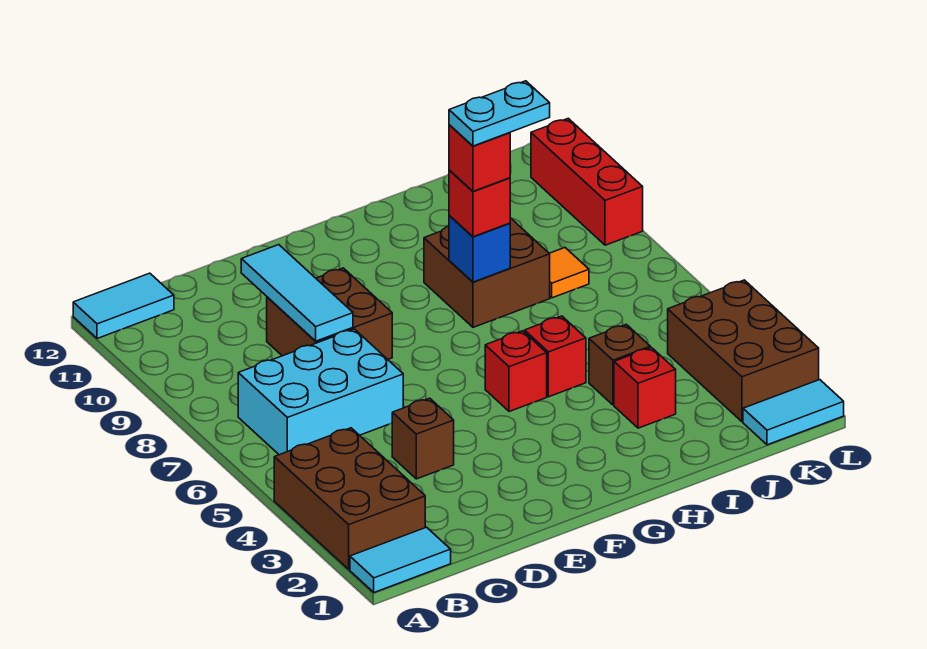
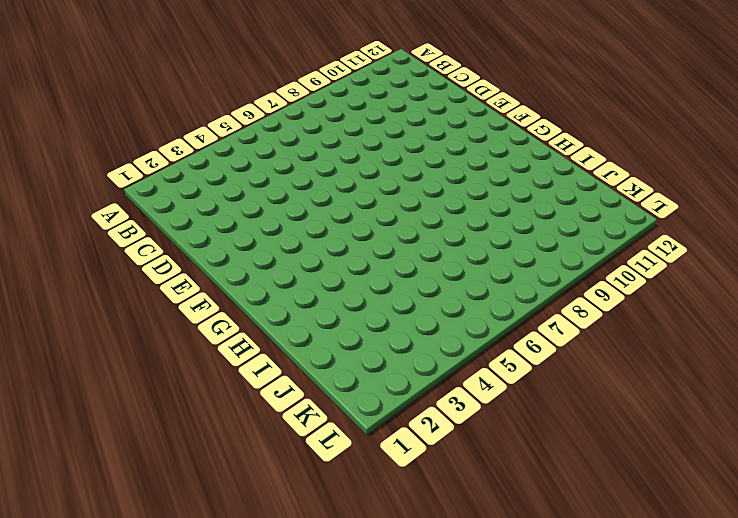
none -> cyan 1x2 tile [350,527,451,592]
none -> brown 2x3 brick [274,428,425,569]
none -> cyan 1x2 tile [73,273,174,339]

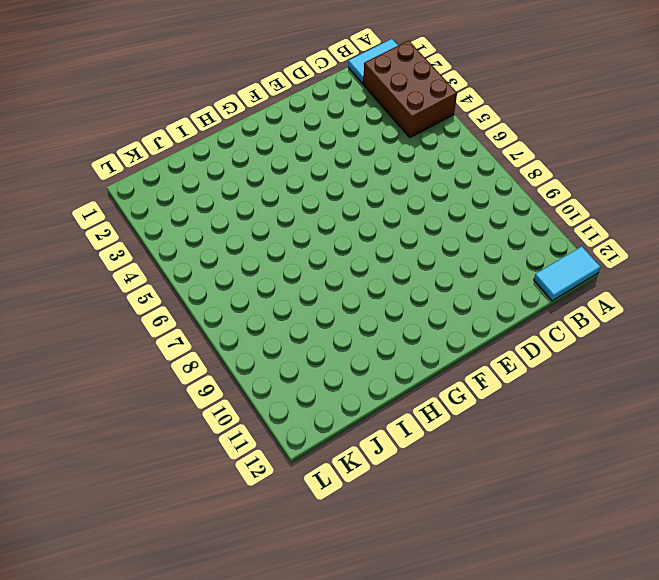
none -> cyan 2x3 brick [238,329,403,455]
none -> brown 1x1 brick [392,398,454,479]
none -> brown 2x2 brick [267,268,392,359]

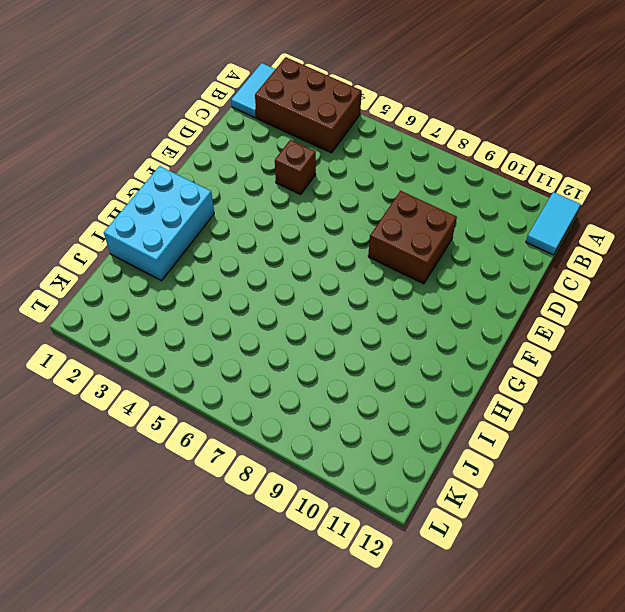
cyan 2x3 brick [104,166,214,281] -> cyan 2x3 brick moved to [238,329,403,455]
none -> red 1x1 brick [485,331,547,412]
none -> red 1x1 brick [525,316,586,397]
none -> brown 2x2 brick [424,218,550,327]

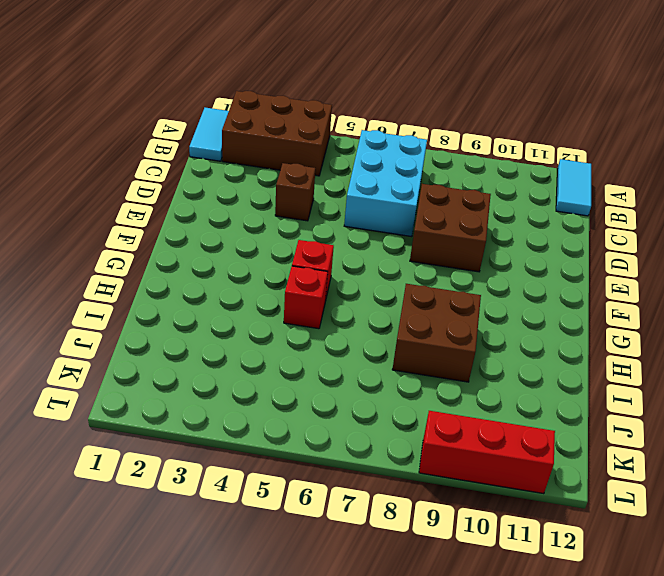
none -> red 1x1 brick [614,348,676,428]
none -> brown 1x1 brick [589,324,650,405]
none -> orange 1x1 tile [549,248,589,298]

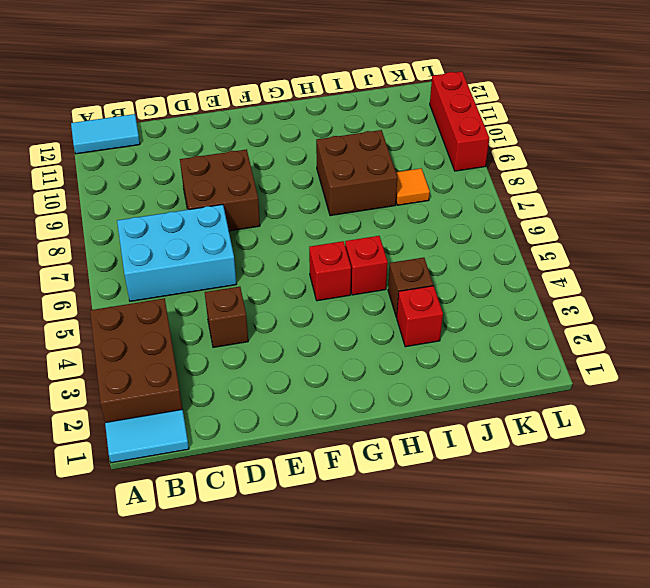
none -> cyan 1x2 tile [743,380,844,445]
none -> brown 2x3 brick [668,280,819,422]
none -> cyan 1x3 tile [241,245,353,341]

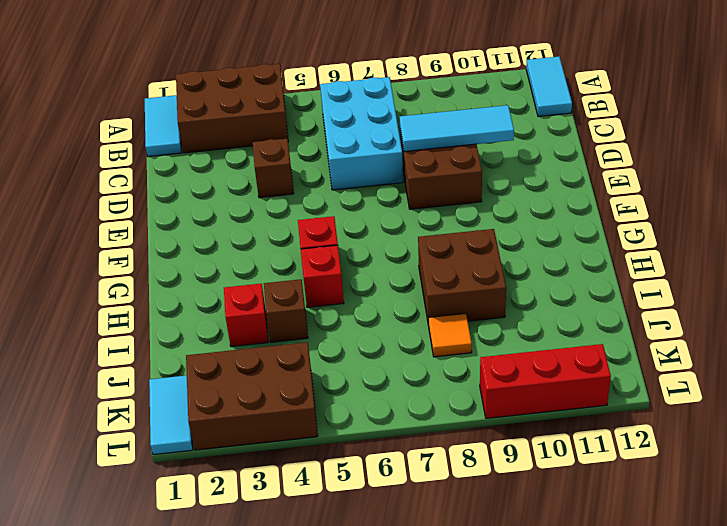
none -> blue 1x1 brick [449,215,510,282]
none -> red 1x1 brick [449,170,510,237]
none -> red 1x1 brick [449,125,510,191]

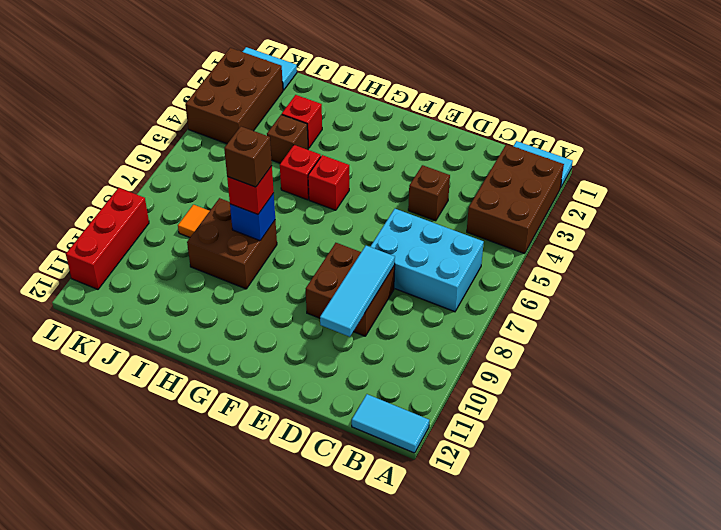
brown 1x1 brick [224,126,272,187] -> red 1x1 brick [449,125,510,191]
none -> cyan 1x2 plate [449,81,550,146]

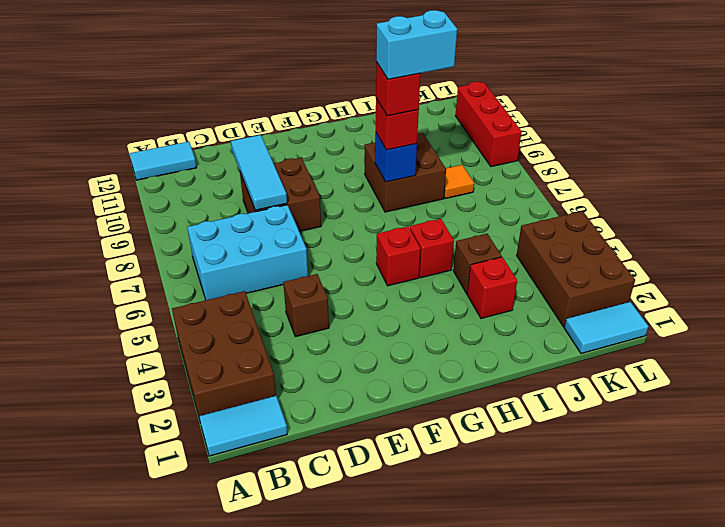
cyan 1x2 brick [376,10,457,79] -> cyan 1x2 plate [449,81,550,146]

